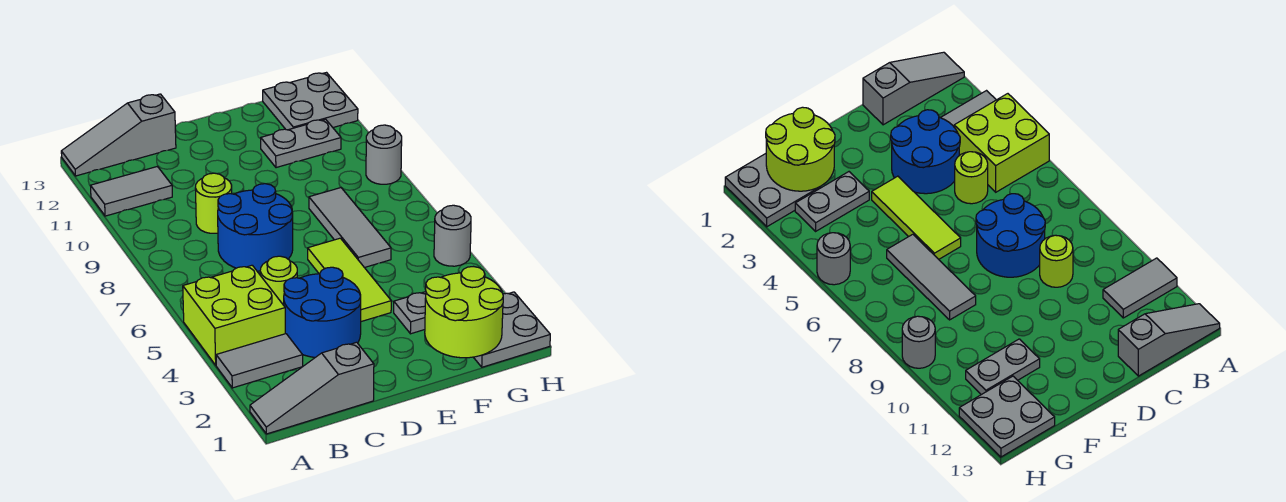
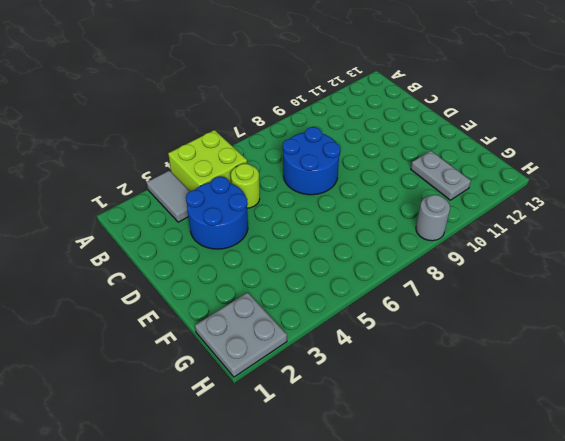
none -> grey 1x3 slope [250,342,374,434]
none -> grey 1x2 tile [90,167,172,216]
none -> grey 1x3 slope [61,94,176,176]

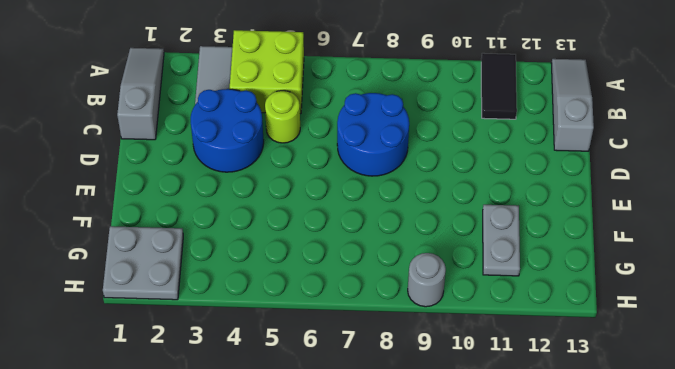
black 1x2 tile [481,53,517,119] -> grey 1x2 tile [90,167,172,216]
none -> lime 1x1 round brick [195,173,232,233]
none -> lime 1x3 tile [308,238,391,322]
none -> grey 1x2 plate [394,292,426,334]

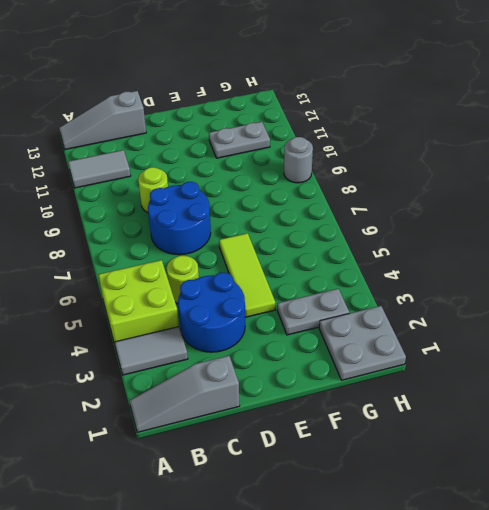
none -> grey 1x3 tile [309,188,391,268]
none -> grey 2x2 plate [263,73,358,130]
none -> grey 1x1 round brick [434,205,471,266]

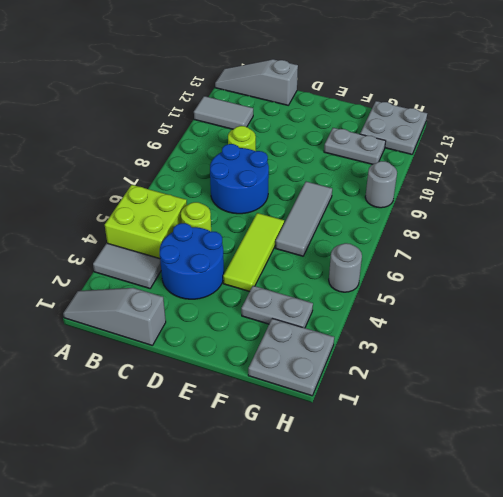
none -> lime 2x2 round brick [425,267,503,358]

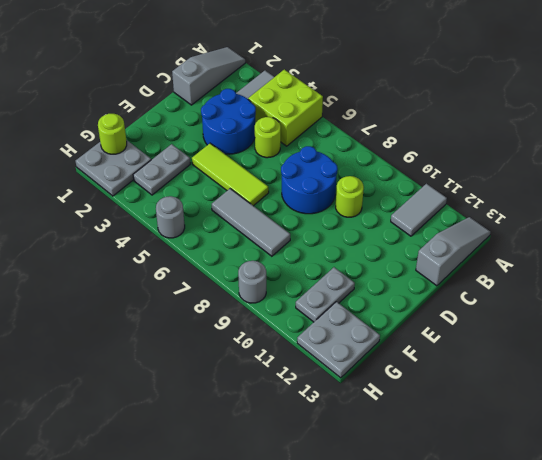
lime 1x1 round brick [98,114,127,154] -> lime 2x2 round brick [425,267,503,358]

